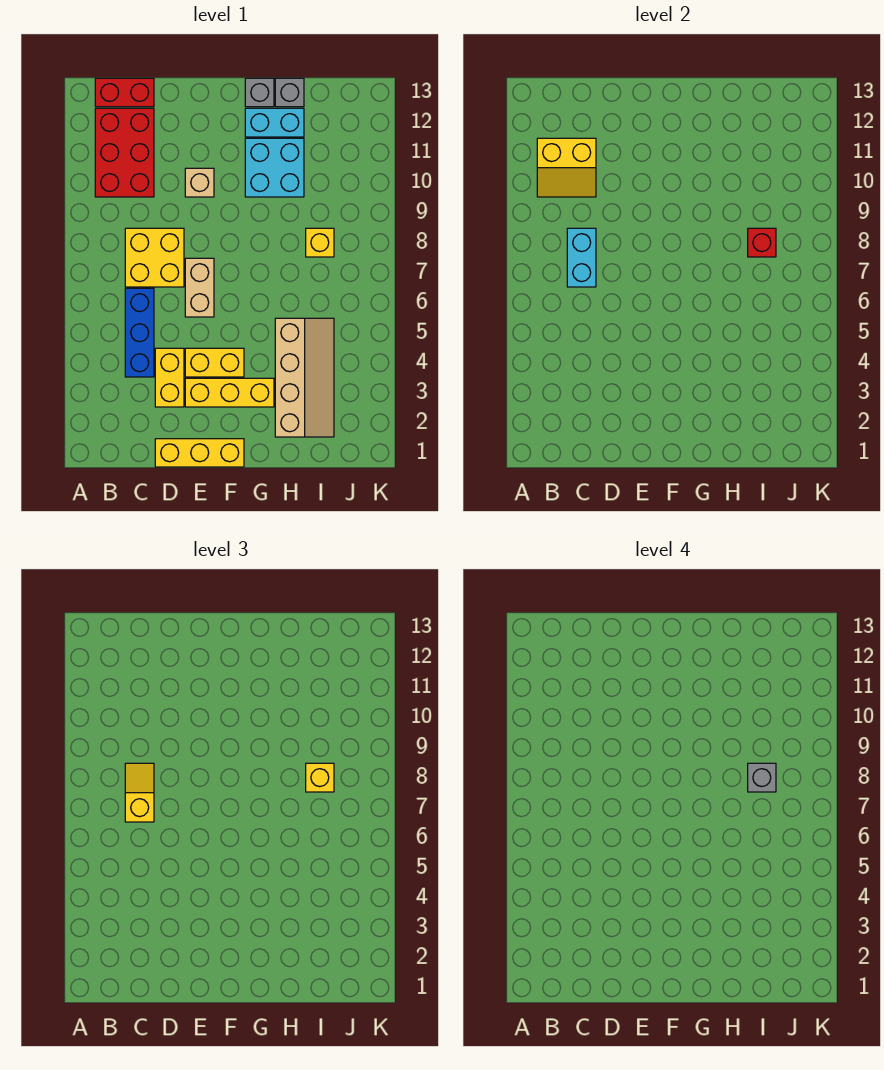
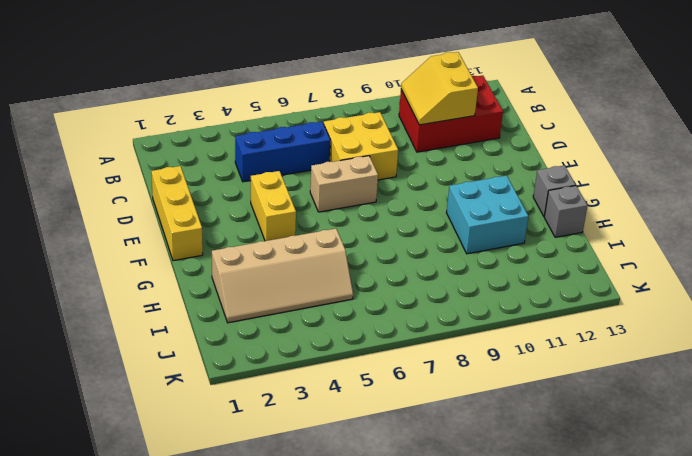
none -> red 1x2 brick [95,78,154,107]
none -> yellow 1x2 brick [155,348,184,407]
none -> yellow 1x3 brick [185,378,274,407]

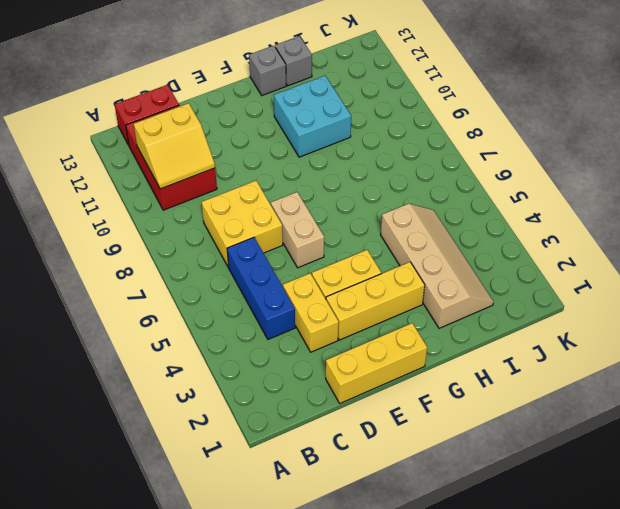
none -> tan 1x1 brick [185,168,214,197]
none -> cyan 1x2 brick [245,108,304,137]
none -> yellow 1x1 brick [306,228,334,257]

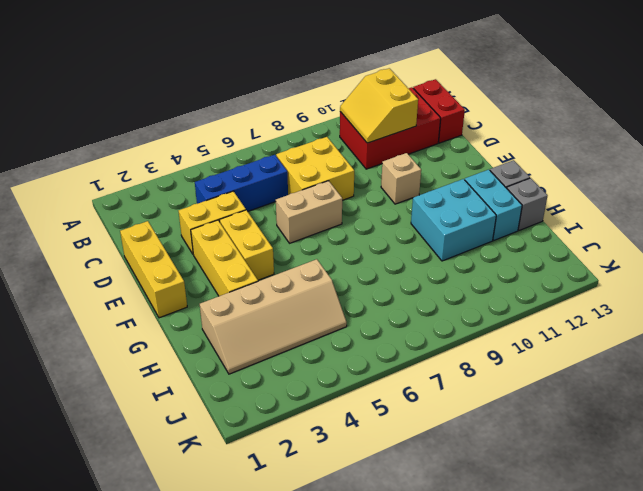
none -> yellow 1x1 brick [306,228,334,257]
none -> cyan 1x2 brick [567,228,596,287]
none -> red 1x1 brick [748,228,776,257]

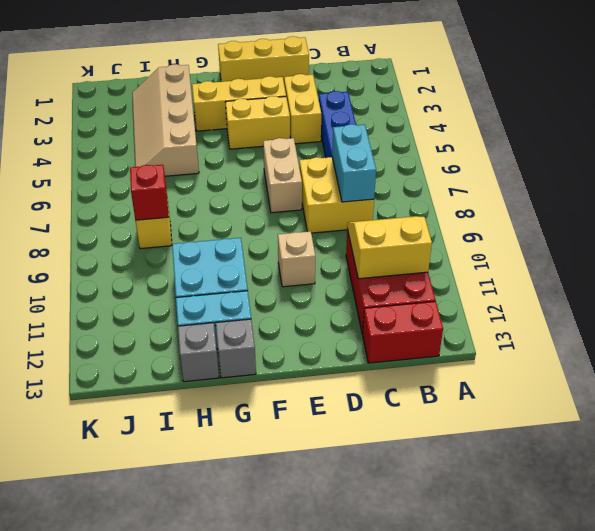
none -> yellow 1x2 slope [125,763,154,822]
none -> yellow 1x1 brick [306,763,334,792]
none -> grey 1x1 brick [748,763,776,792]

